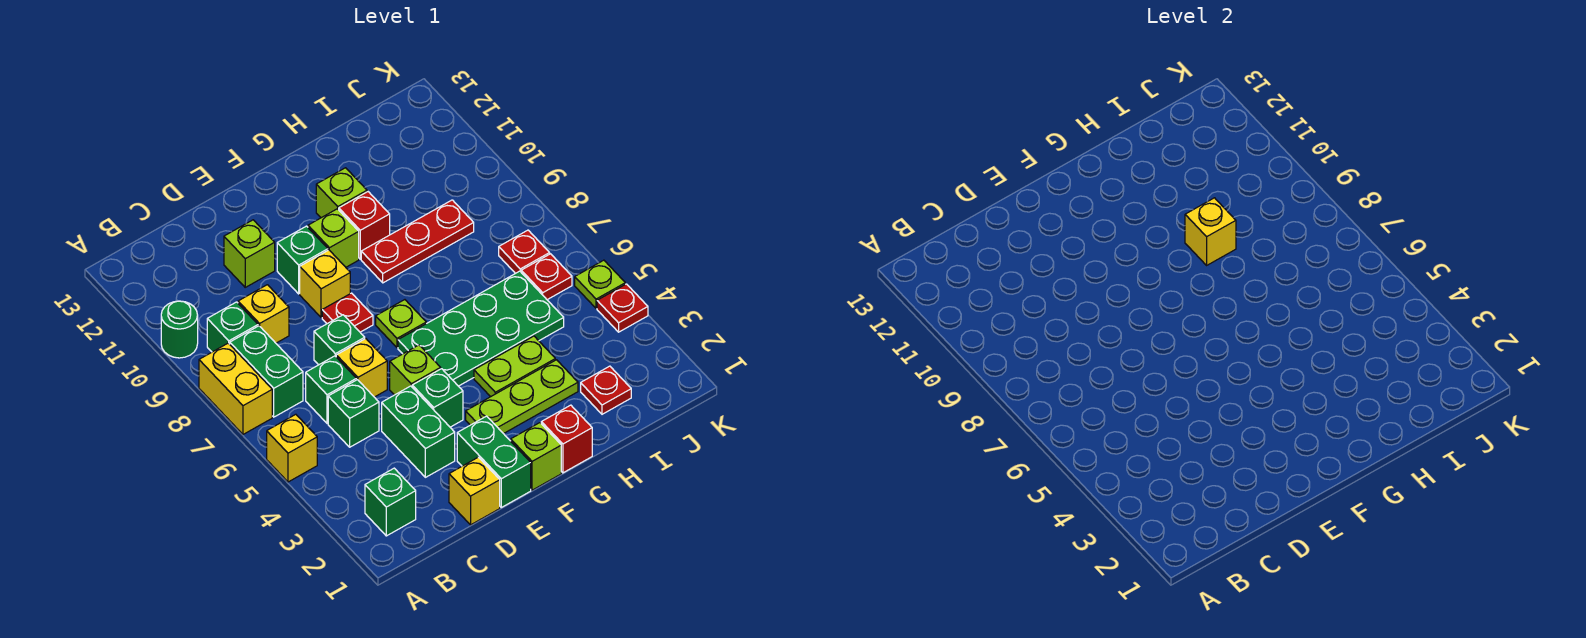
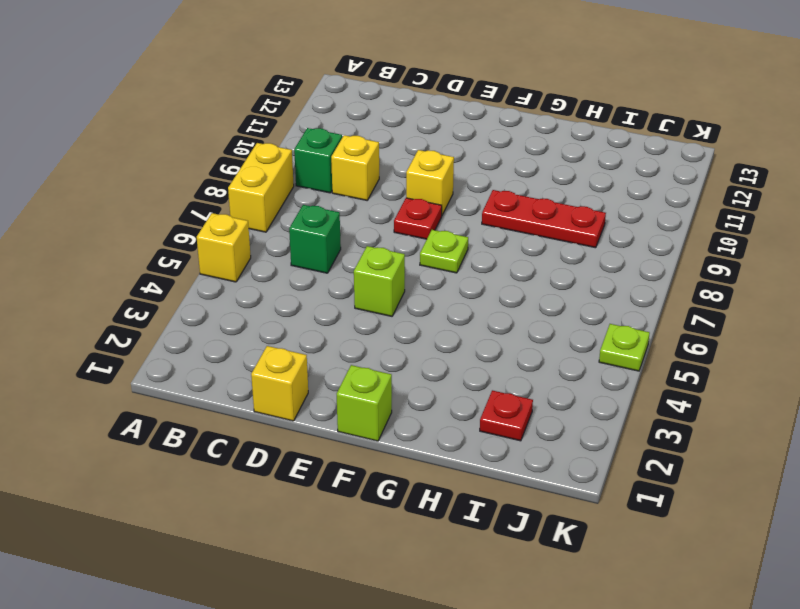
none -> green 1x1 round brick [161,301,198,358]
none -> green 1x1 brick [365,468,416,536]
none -> green 1x2 brick [230,326,303,417]
none -> green 1x1 brick [328,380,379,447]

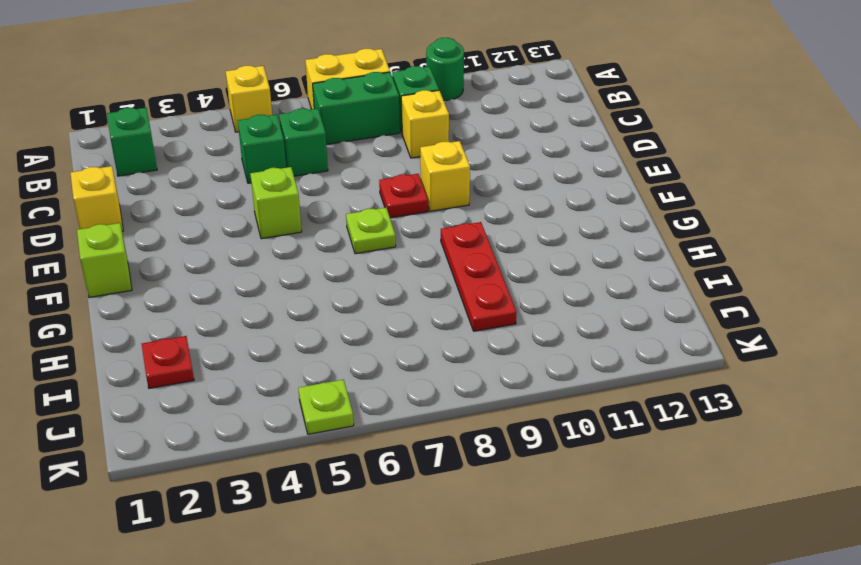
none -> green 1x2 brick [382,386,455,477]
none -> yellow 1x1 brick [336,339,387,397]
none -> green 1x1 brick [314,315,365,365]
none -> lime 1x1 brick [224,220,275,287]

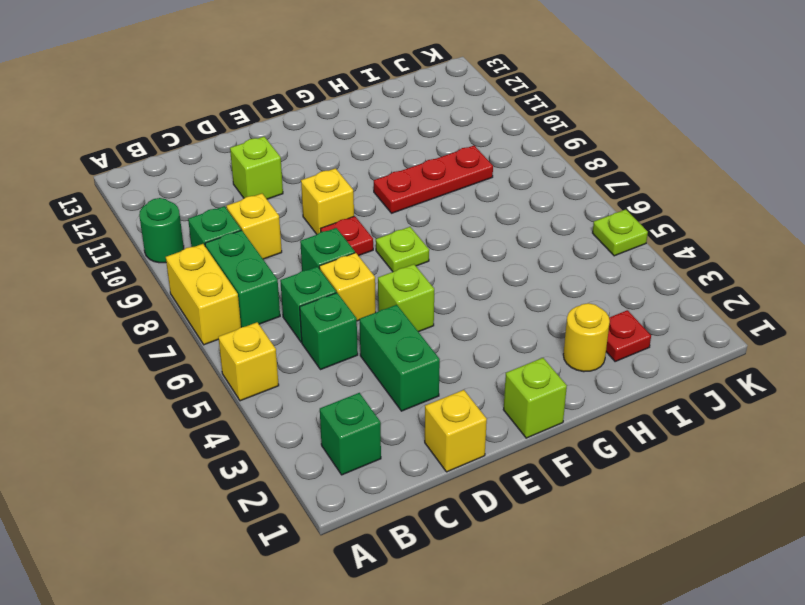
yellow 1x1 round brick [563,303,610,372] -> none
none -> green 1x2 brick [457,416,531,507]
none -> green 1x1 brick [412,369,463,427]
none -> green 1x1 brick [277,226,328,294]
none -> lime 1x3 plate [466,360,578,434]

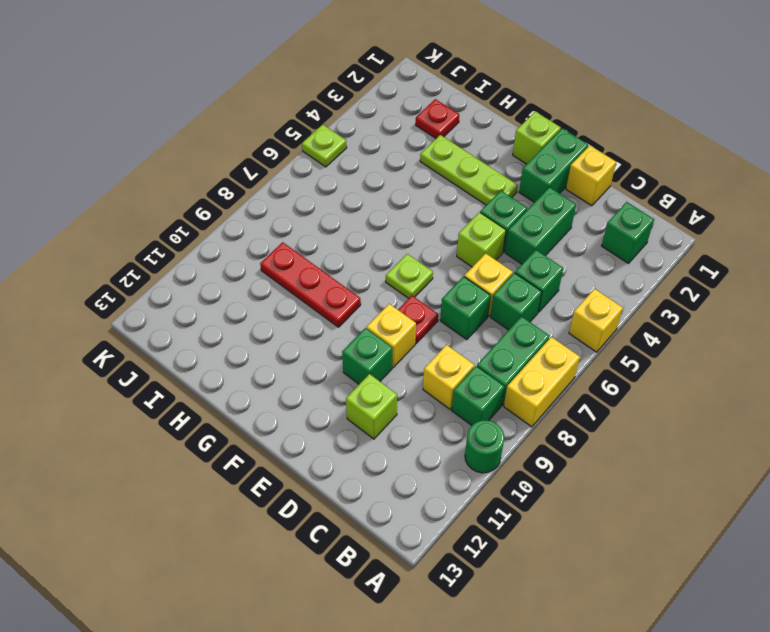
none -> green 2x4 plate [398,271,564,386]
none -> lime 1x1 brick [308,209,359,267]
none -> red 1x1 brick [541,405,592,473]
none -> lime 1x2 plate [474,336,555,397]

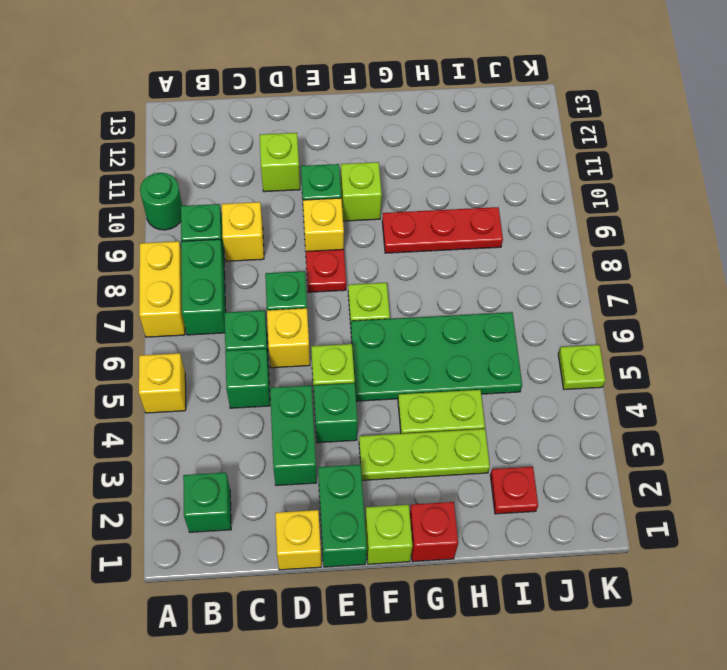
none -> red 1x1 brick [339,192,390,259]
none -> lime 1x1 brick [316,168,367,218]
none -> red 1x1 plate [521,254,572,300]
none -> red 1x1 plate [499,230,550,274]

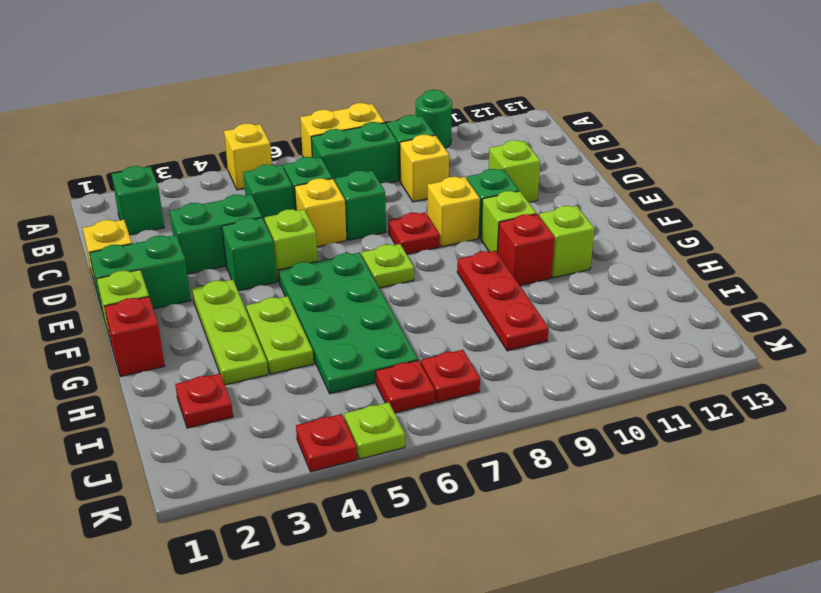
none -> yellow 1x1 brick [1185,198,1236,265]

